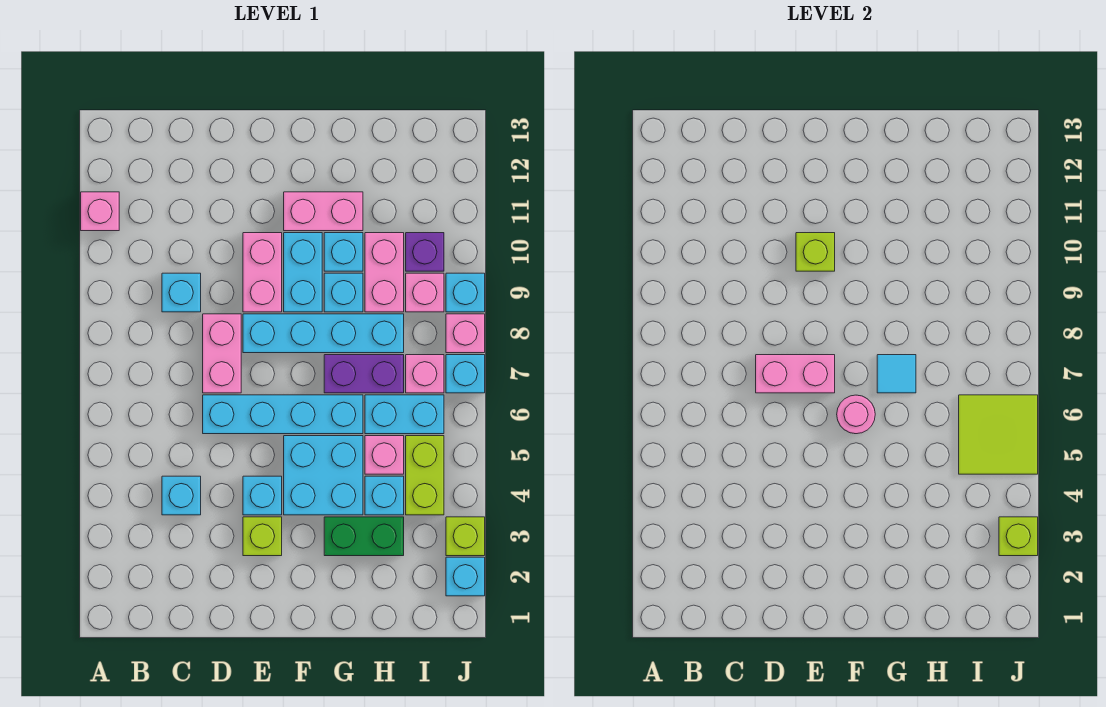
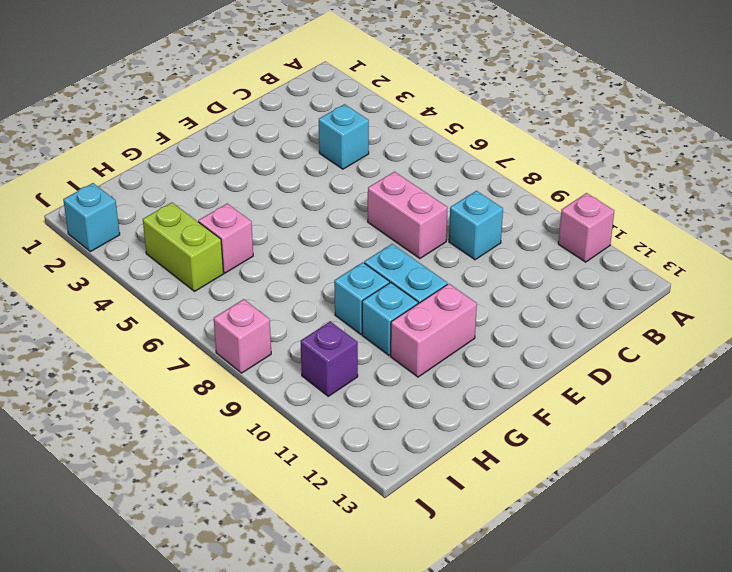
none -> cyan 1x4 brick [203,395,363,434]
none -> lime 1x1 brick [243,517,282,556]
none -> cyan 1x1 brick [243,476,282,515]
none -> cyan 1x4 brick [243,314,404,353]

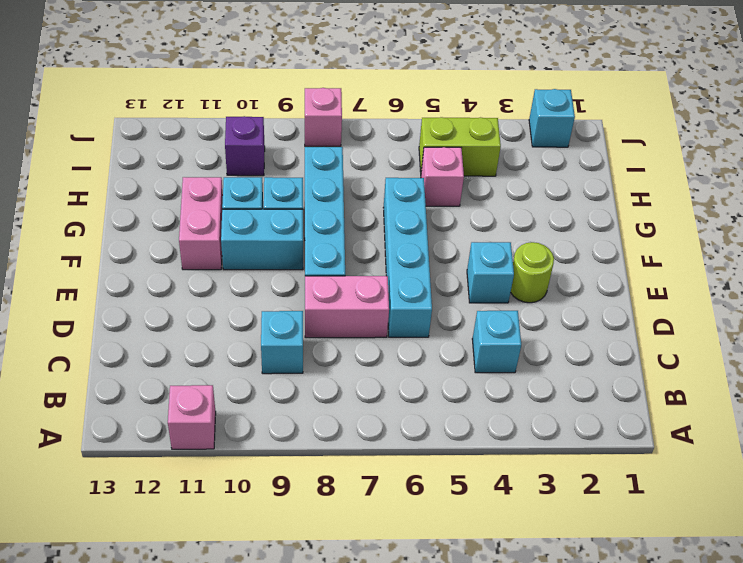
lime 1x1 round brick [511,242,554,303] -> lime 1x1 brick [243,517,282,556]
none -> pink 1x2 brick [243,233,282,312]
none -> cyan 2x2 brick [284,436,363,515]
none -> green 1x2 brick [324,517,404,556]
none -> purple 1x2 brick [324,355,404,393]

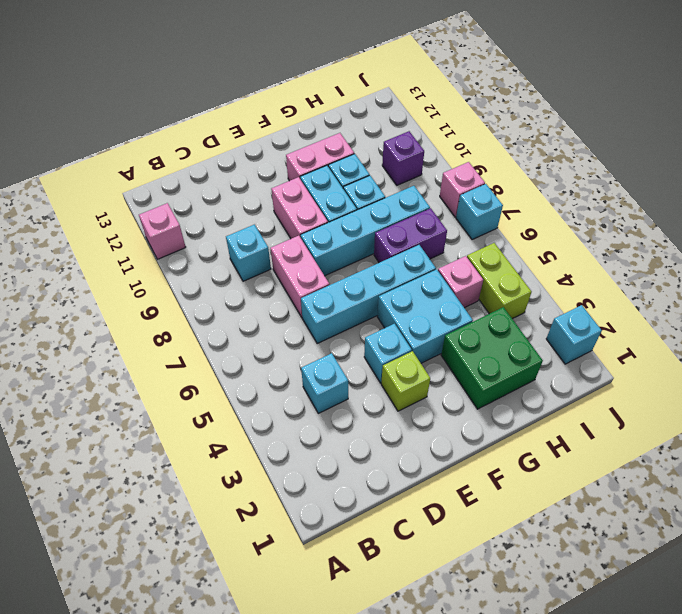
green 2x2 brick [441,307,543,409] -> green 1x2 brick [324,517,404,556]
none -> cyan 1x1 brick [365,476,404,515]
none -> cyan 1x2 brick [365,395,444,434]
none -> pink 1x2 brick [365,233,404,312]
none -> pink 1x1 brick [406,355,444,393]

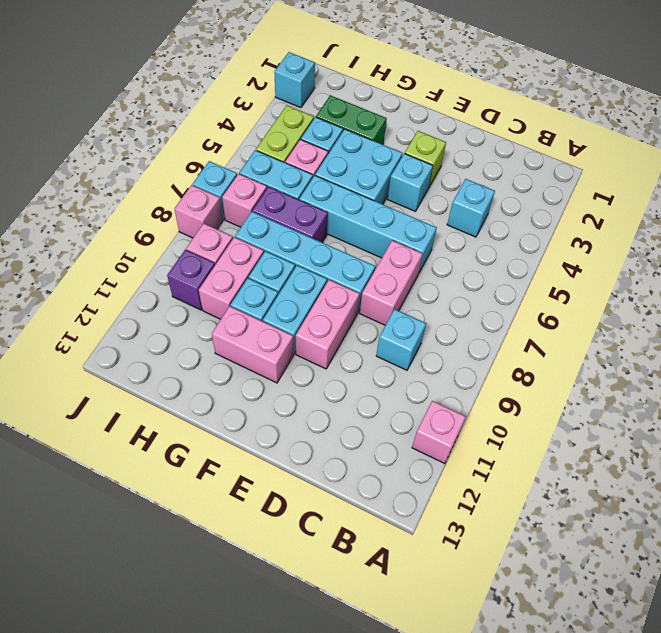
none -> lime 1x1 brick [446,517,485,556]
none -> cyan 1x1 brick [446,273,485,312]
none -> pink 1x2 brick [756,355,835,393]
none -> lime 1x1 brick [796,233,835,271]

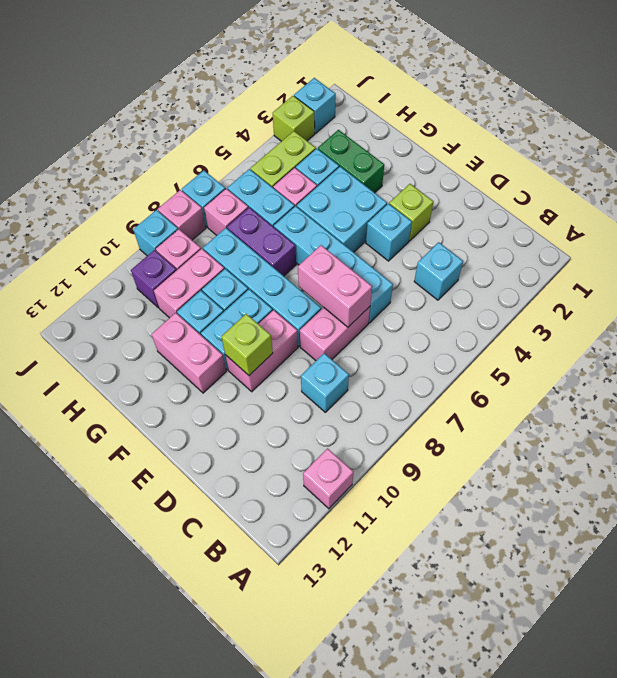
none -> pink 1x1 round brick [837,395,875,434]
none -> cyan 1x1 tile [877,355,916,393]
none -> lime 2x2 tile [959,395,1038,474]
none -> lime 1x1 brick [999,517,1038,556]

